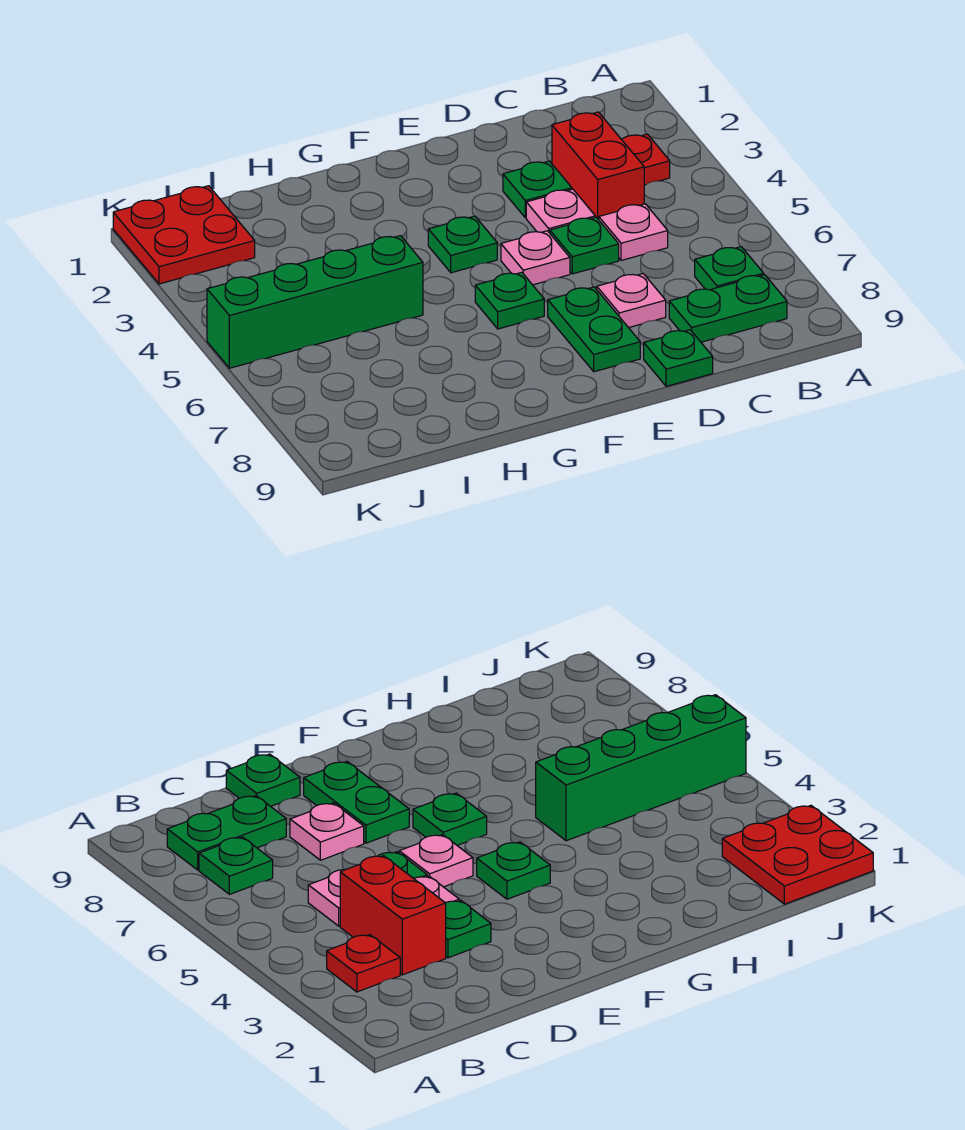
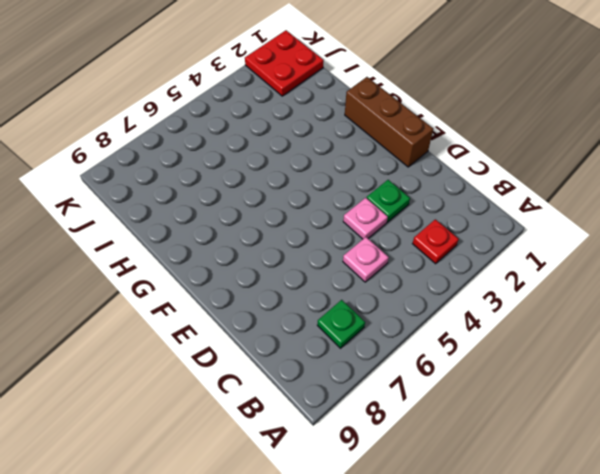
brown 1x3 brick [345,77,433,167] -> none
none -> green 1x2 plate [669,275,787,342]
none -> red 1x2 brick [552,112,644,220]
none -> green 1x1 plate [550,217,619,274]

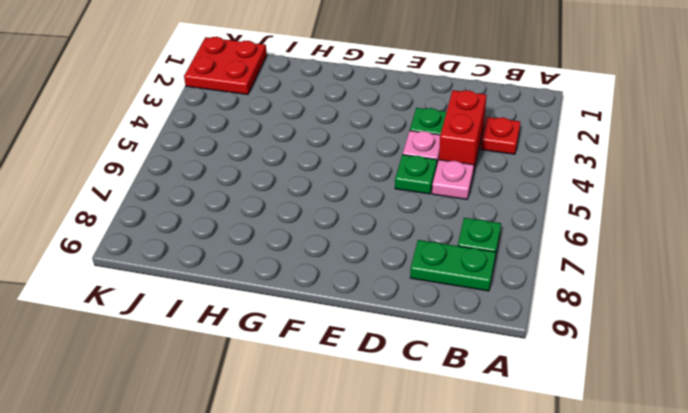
none -> pink 1x1 plate [597,274,666,328]
none -> green 1x1 plate [644,330,713,386]
none -> pink 1x1 plate [501,231,570,285]

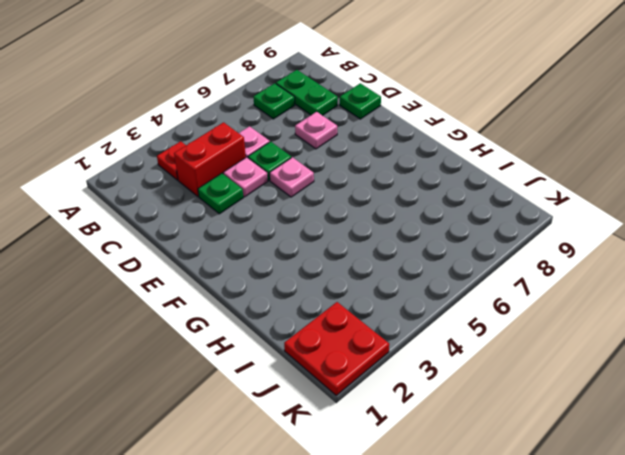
none -> green 1x2 plate [548,287,640,372]
none -> green 1x1 plate [428,216,497,273]
none -> green 1x1 plate [475,272,544,329]

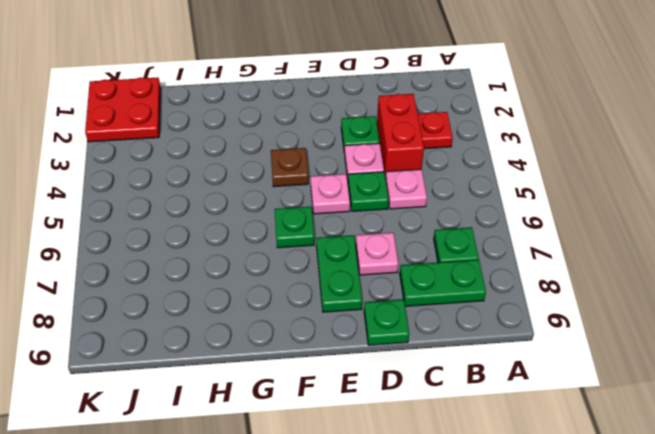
brown 1x1 plate [271,148,309,187] -> green 1x1 plate [428,216,497,273]
none -> green 1x4 brick [207,236,423,368]

